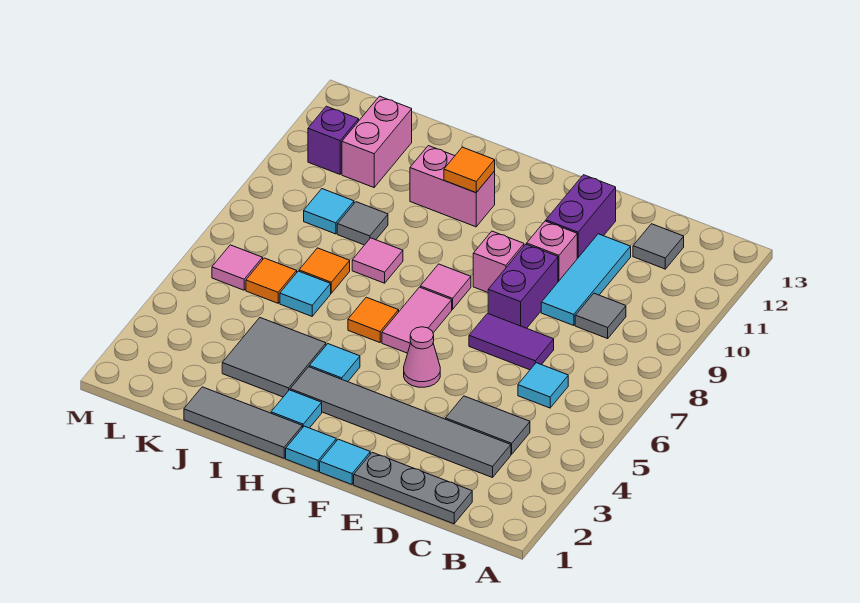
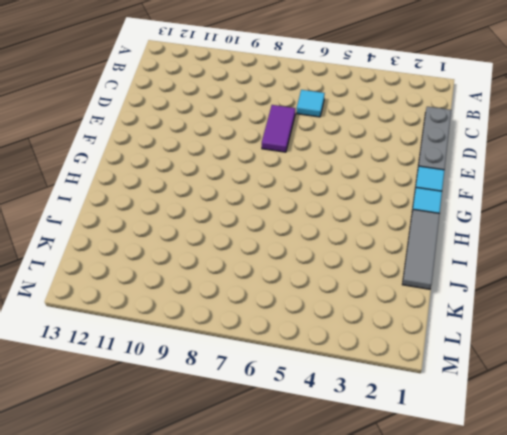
none -> grey 1x6 tile [290,367,511,478]
none -> grey 1x2 tile [445,396,530,454]
none -> grey 1x1 tile [575,293,626,338]
none -> grey 1x1 tile [633,224,684,269]

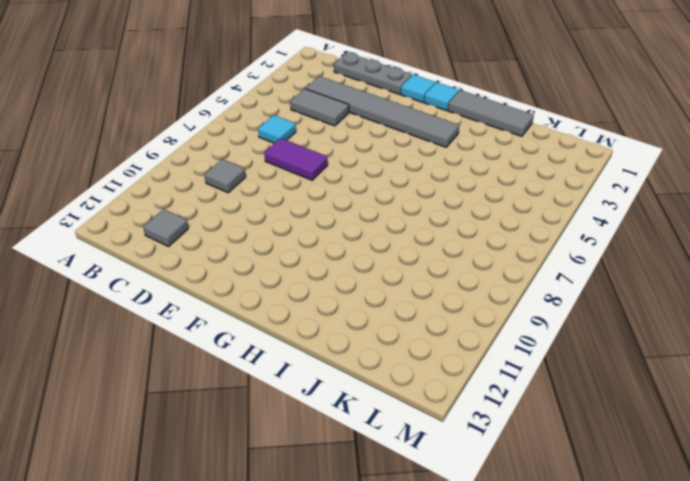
none -> cyan 1x3 tile [541,234,631,326]
none -> purple 1x2 brick [488,244,558,328]
none -> pink 1x1 brick [527,221,577,282]
none -> purple 1x2 brick [546,175,616,259]

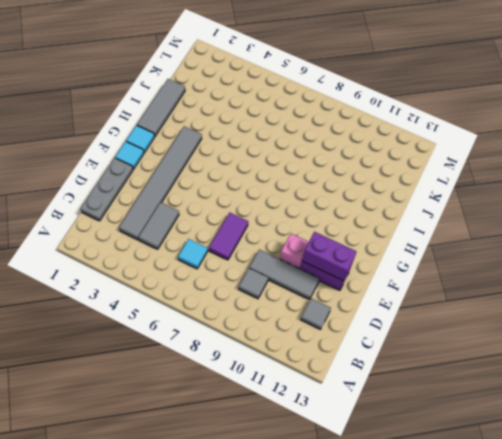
grey 1x3 tile [249,250,320,300] -> cyan 1x3 tile [541,234,631,326]
purple 1x2 brick [302,232,356,281] -> purple 1x2 brick moved to [488,244,558,328]
none -> pink 1x1 cone [404,327,440,387]
none -> pink 1x1 brick [473,231,524,292]
none -> pink 1x2 tile [382,287,452,353]
none -> pink 1x1 tile [420,264,471,309]

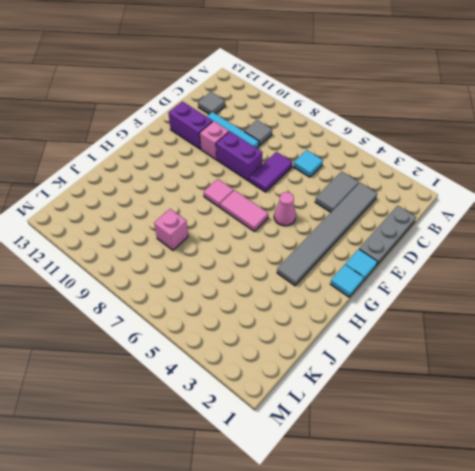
pink 1x1 brick [154,209,188,250] -> pink 1x1 brick moved to [473,231,524,292]
none -> grey 1x3 tile [184,387,302,458]
none -> cyan 1x1 tile [271,390,322,428]
none -> cyan 1x1 tile [309,344,360,382]
none -> orange 1x1 tile [348,297,399,343]

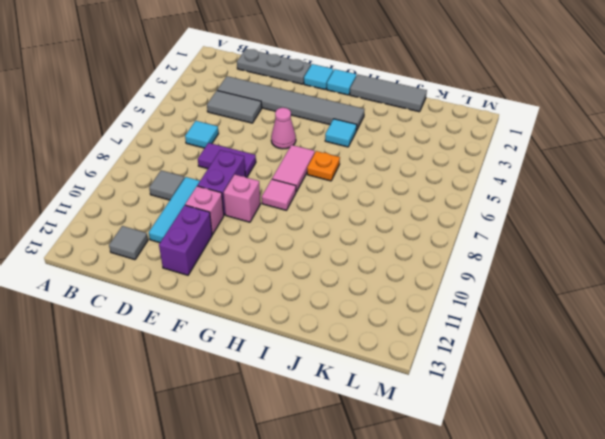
orange 1x1 plate [307,151,340,181] -> orange 1x1 tile [348,297,399,343]
none -> cyan 1x1 tile [271,390,322,428]
none -> pink 1x2 brick [410,146,495,227]
none -> grey 2x2 tile [222,318,326,397]
none -> pink 1x1 tile [352,238,403,283]

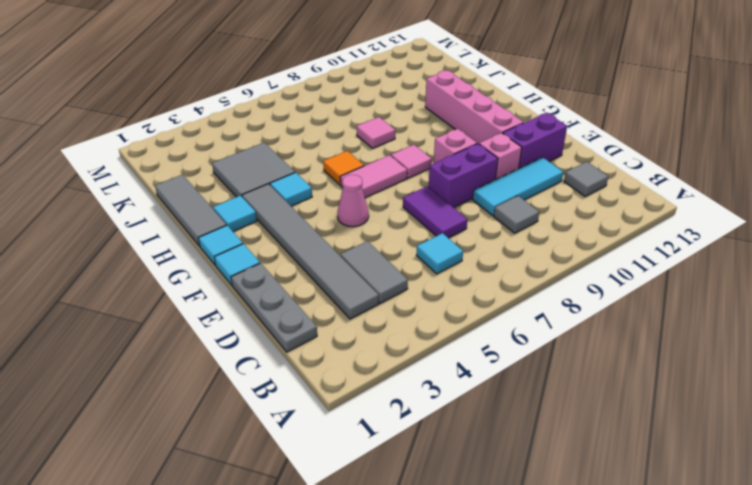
pink 1x4 brick [425,70,524,144] -> pink 1x2 brick [410,146,495,227]
none -> cyan 1x1 tile [280,271,331,316]
none -> orange 1x1 tile [299,248,350,293]
none -> grey 1x1 tile [337,202,388,245]
none -> orange 1x1 tile [246,258,297,303]

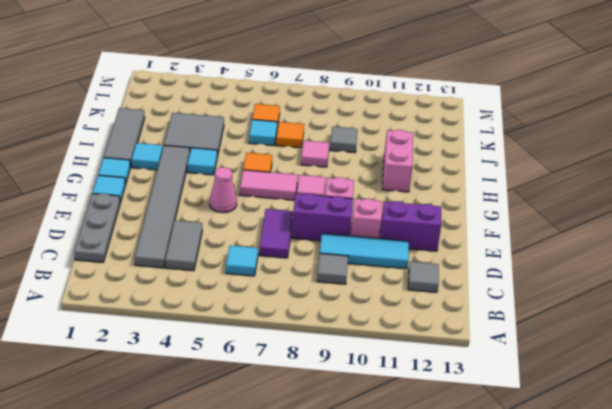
none -> cyan 1x1 tile [304,189,354,234]
none -> pink 1x2 brick [342,96,412,187]
none -> pink 1x1 tile [212,245,263,290]
none -> purple 1x1 brick [308,106,359,174]

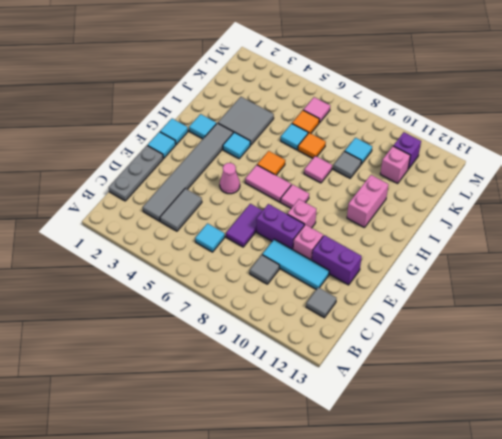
pink 1x1 brick [380,146,410,183] -> pink 1x2 brick [342,96,412,187]
none -> grey 1x3 tile [184,387,302,458]
none -> orange 1x1 tile [444,147,495,193]

